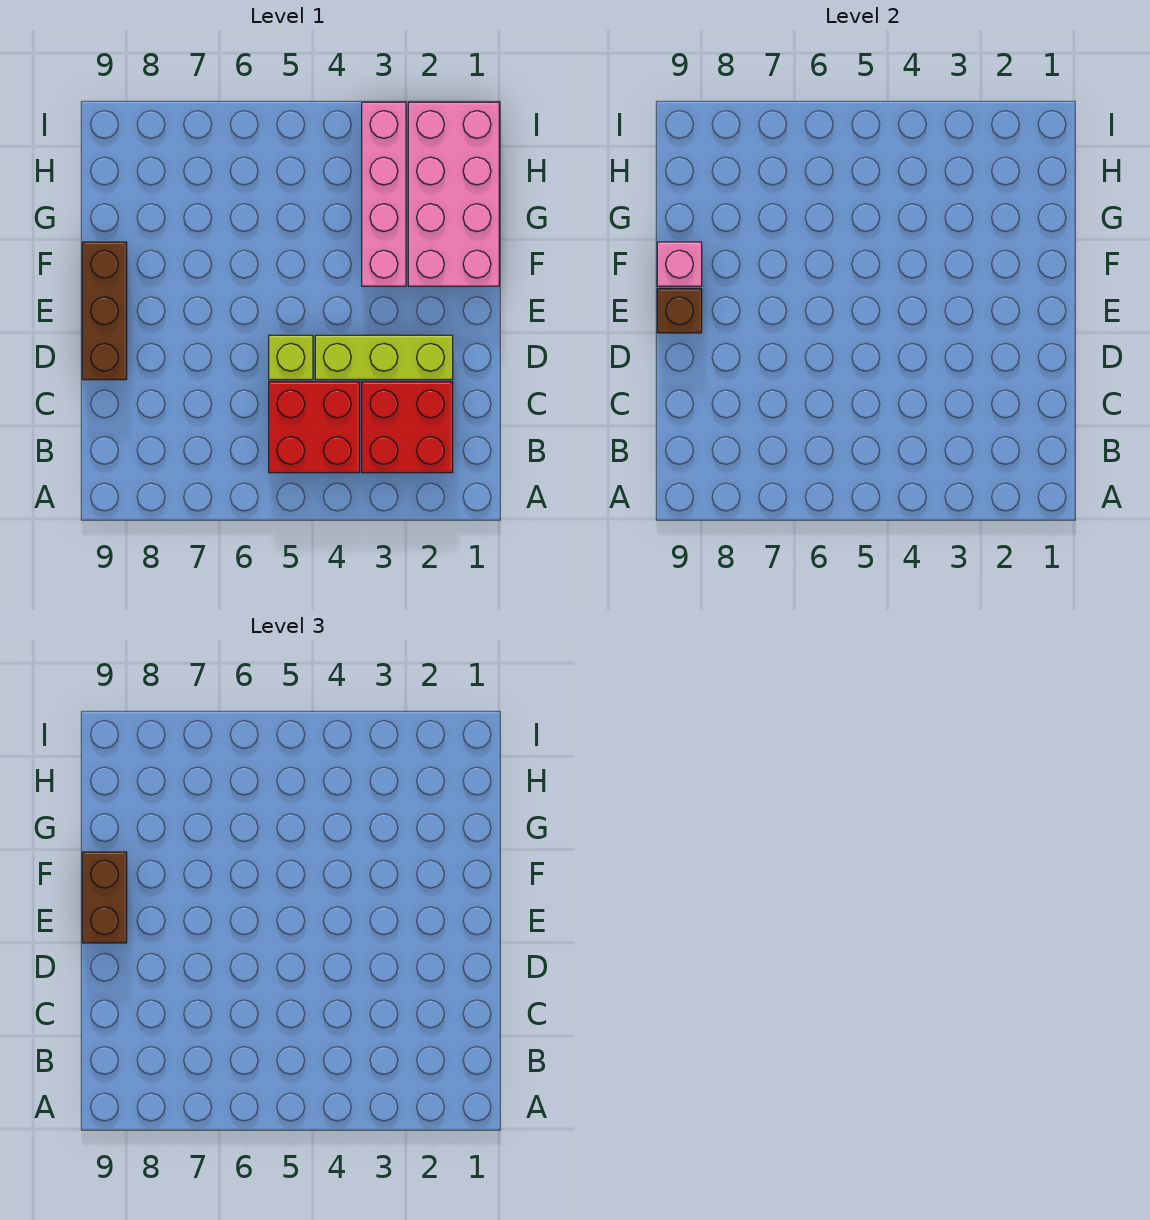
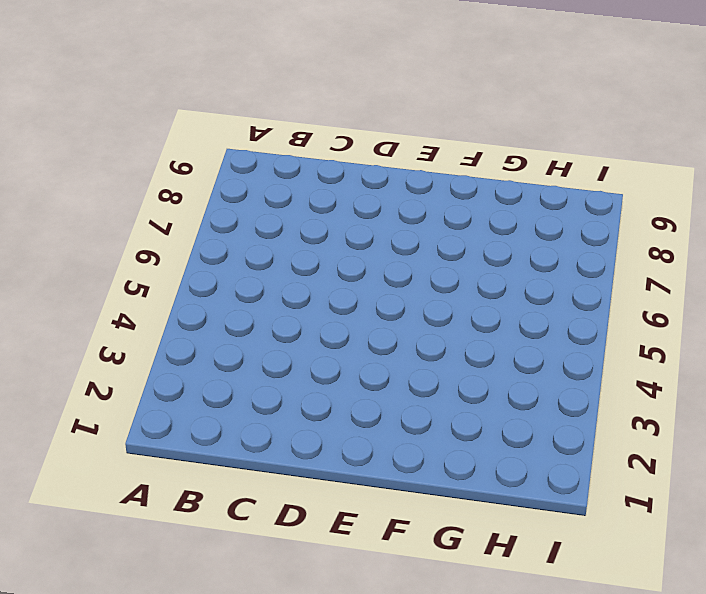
none -> red 2x2 brick [362,382,453,473]
none -> red 2x2 brick [269,382,360,473]

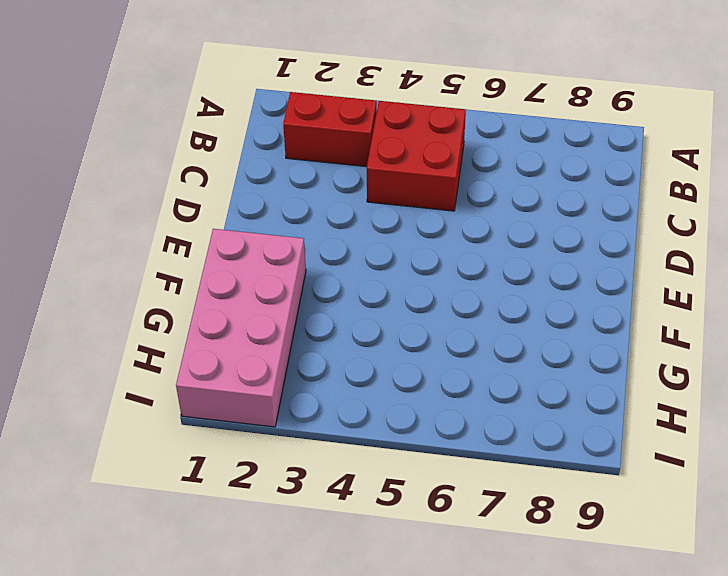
red 1x2 brick [283,92,377,167] -> red 2x2 brick [362,382,453,473]
none -> lime 1x3 brick [315,335,453,380]
none -> lime 1x1 brick [269,335,313,380]

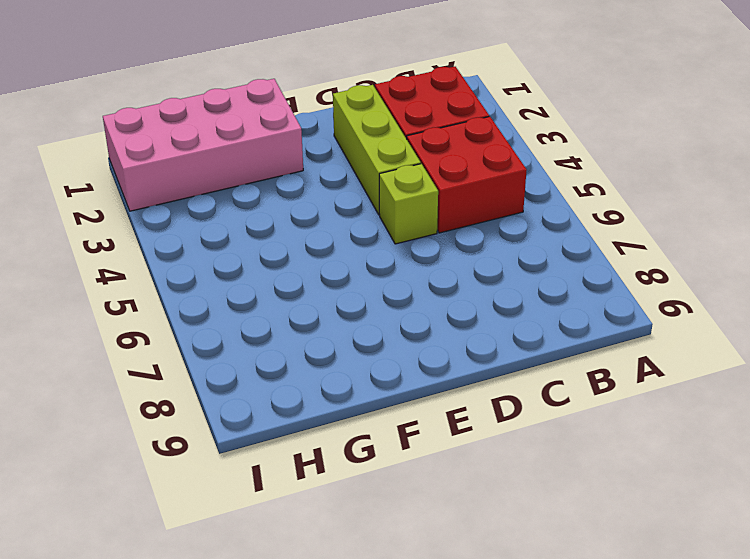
none -> brown 1x3 brick [82,242,127,380]
none -> pink 1x4 brick [362,102,406,286]

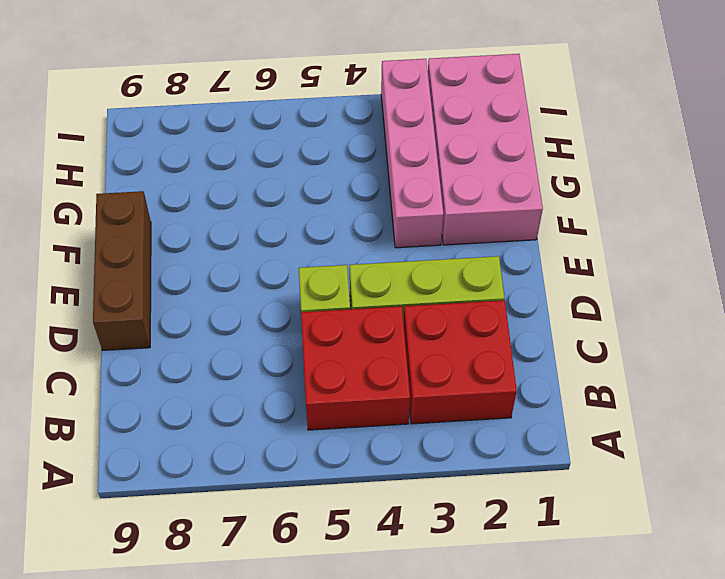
none -> brown 1x1 brick [657,289,702,333]
none -> pink 1x1 brick [657,242,702,286]

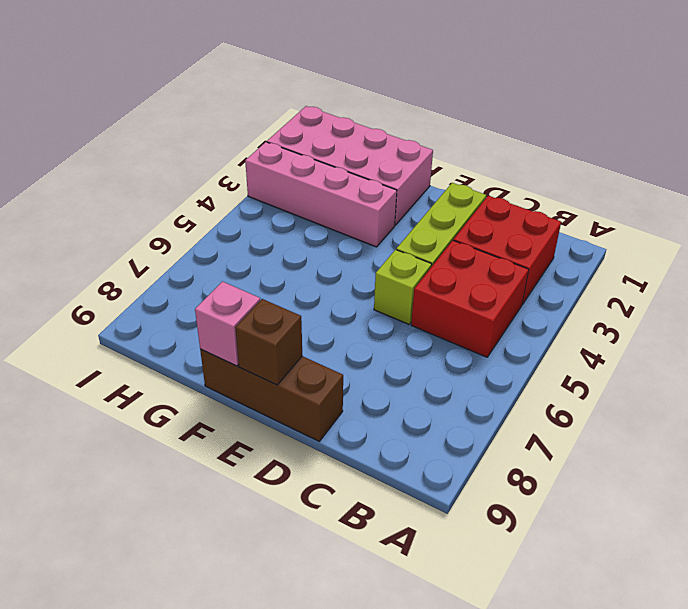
none -> brown 1x2 brick [82,852,127,943]

